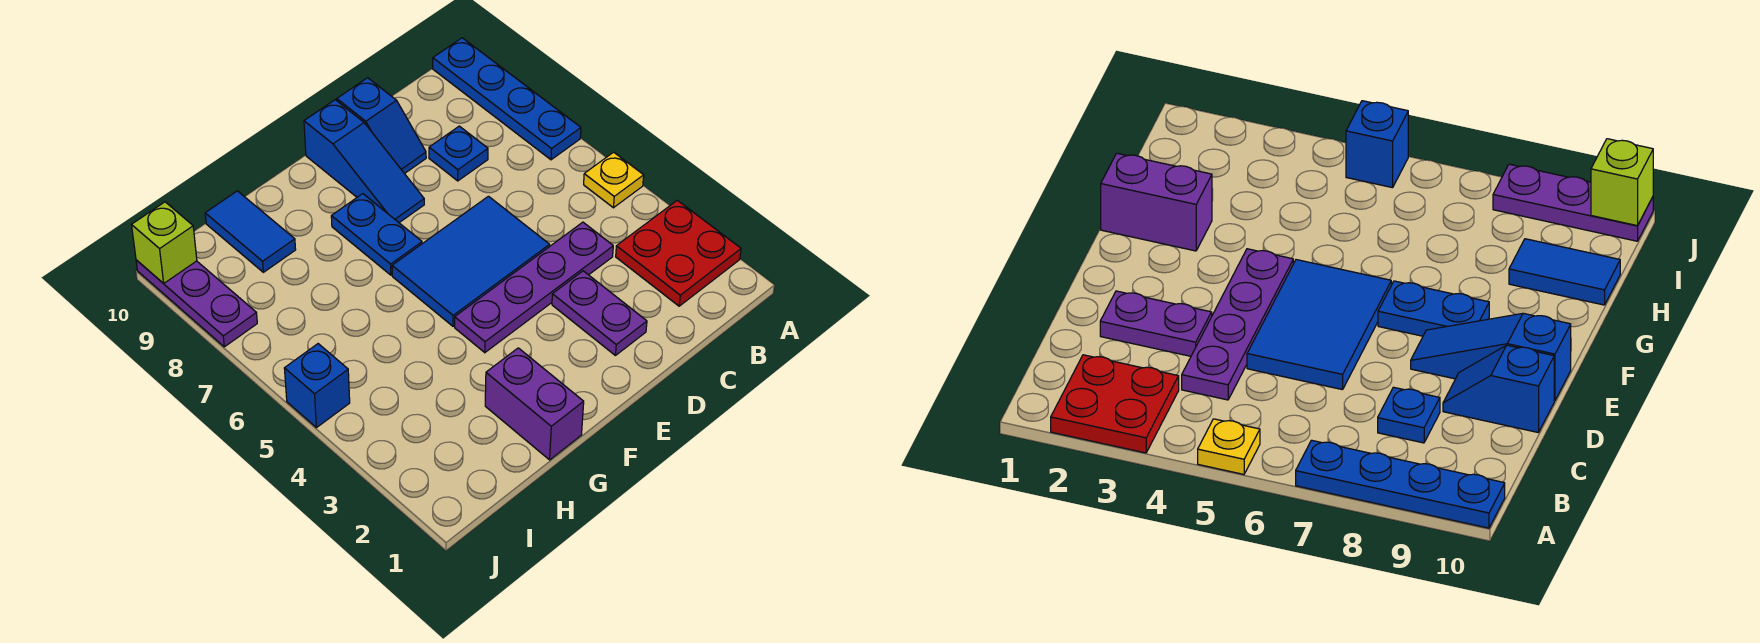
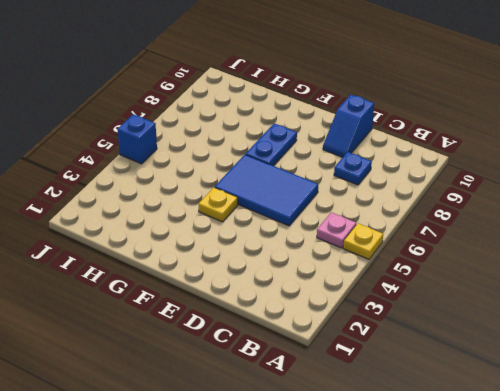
pink 1x1 plate [317,212,356,248] -> none
yellow 1x1 plate [199,187,238,222] -> purple 1x4 plate [455,222,613,353]
none -> red 2x2 plate [616,200,741,306]
none -> blue 1x4 plate [433,38,581,160]
none -> purple 1x2 plate [552,271,647,355]

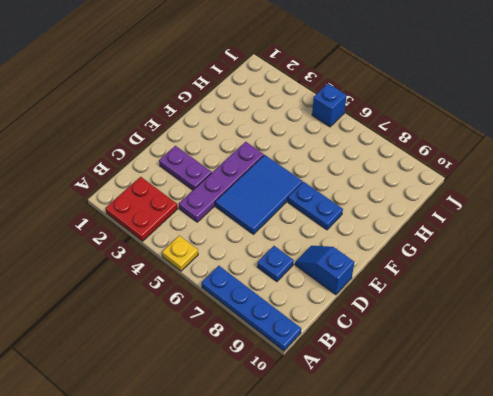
none -> blue 1x3 slope [304,100,424,223]
none -> purple 1x2 brick [485,348,584,460]
none -> blue 1x2 tile [205,191,296,272]

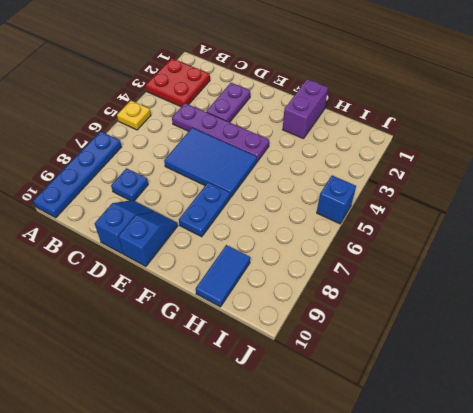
blue 1x2 slope [118,212,178,266] -> blue 1x3 slope [304,100,424,223]
none -> purple 1x3 plate [136,260,257,347]
none -> lime 1x1 brick [132,202,197,283]

